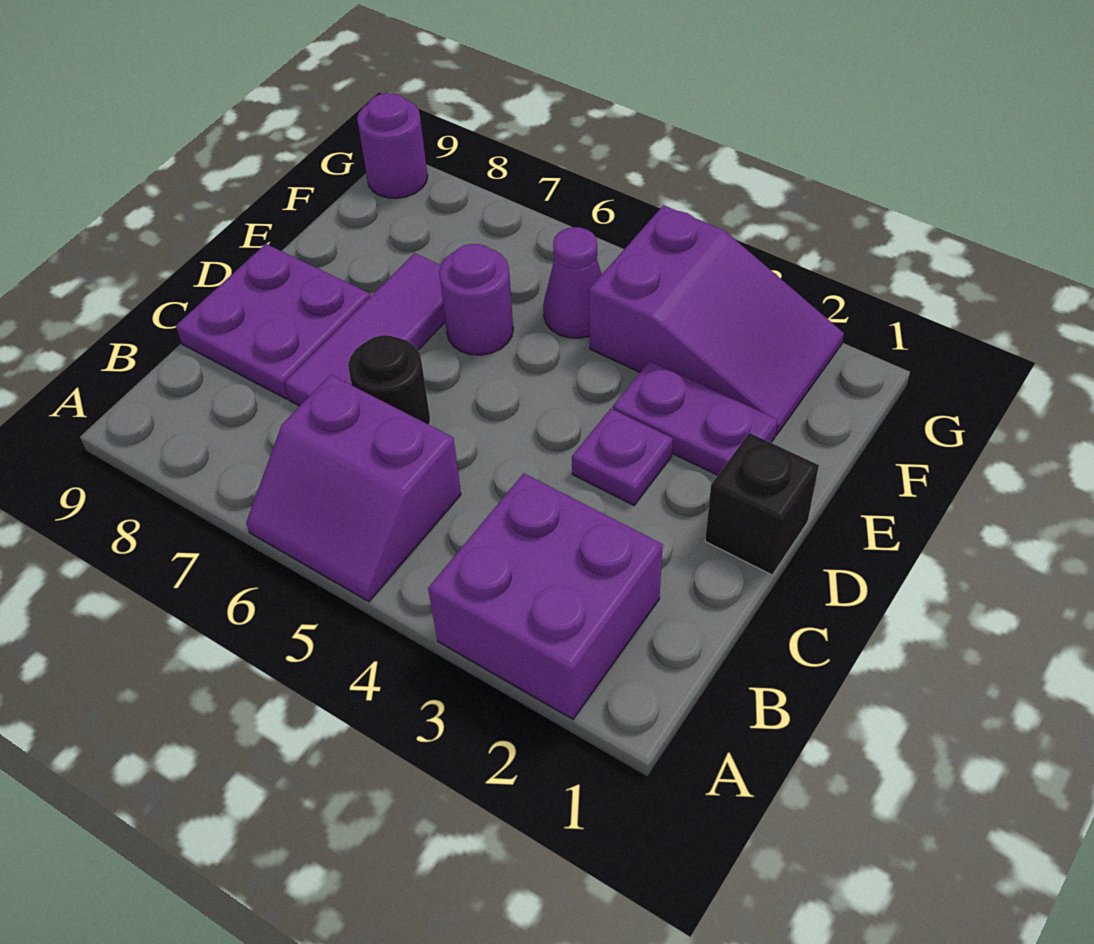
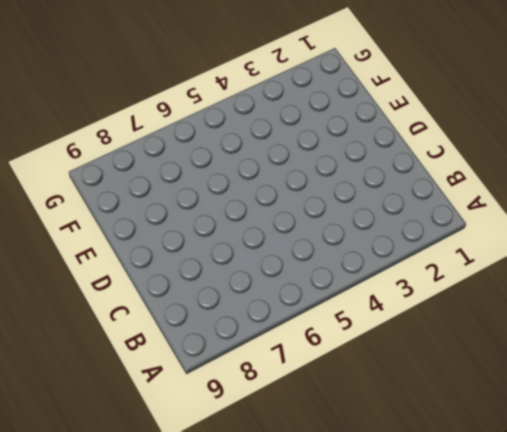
none -> purple 2x2 brick [428,473,663,719]
none -> purple 2x2 slope [246,375,461,602]
none -> black 1x1 round brick [348,335,430,425]

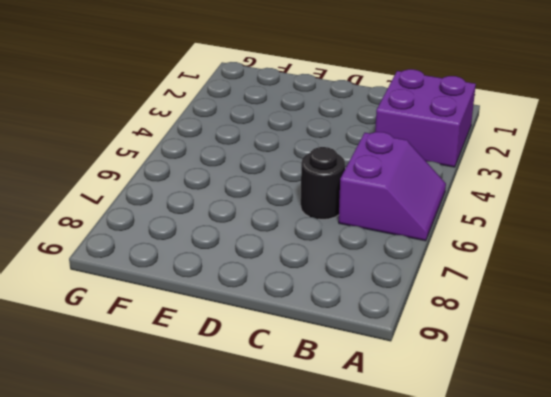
none -> purple 1x3 tile [285,253,445,406]
none -> purple 2x2 plate [176,244,371,399]
none -> black 1x1 brick [705,433,819,575]

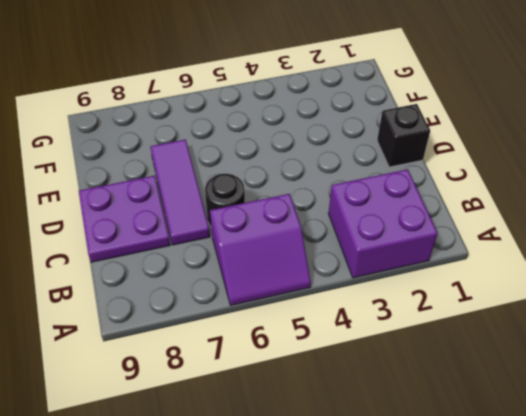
none -> purple 1x1 plate [572,409,673,505]
none -> purple 1x2 plate [613,361,777,475]
none -> purple 1x1 round brick [439,244,513,355]

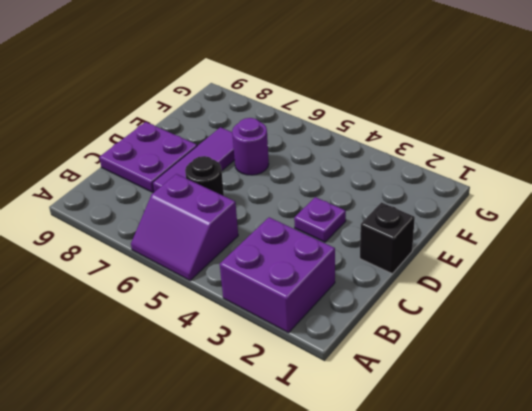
none -> purple 1x2 plate [613,361,777,475]
none -> purple 2x3 slope [589,205,844,435]
none -> purple 1x1 cone [543,227,602,338]

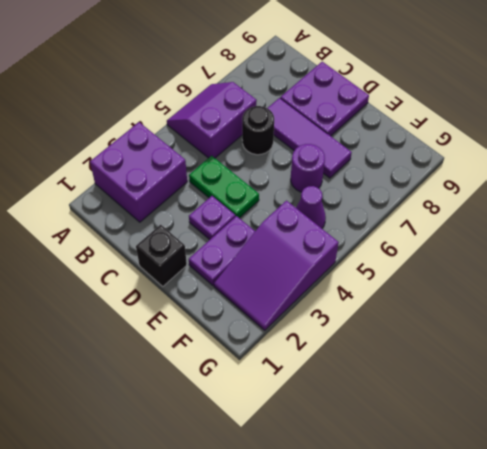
green 1x2 plate [189,156,259,218] -> none
none -> purple 1x1 round brick [357,93,428,198]

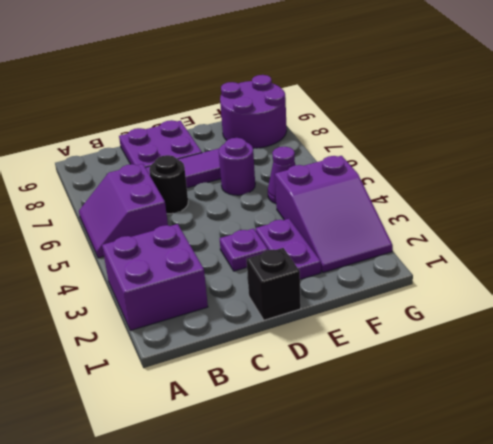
purple 2x2 round brick [220,75,287,148] -> purple 1x1 round brick [357,93,428,198]

